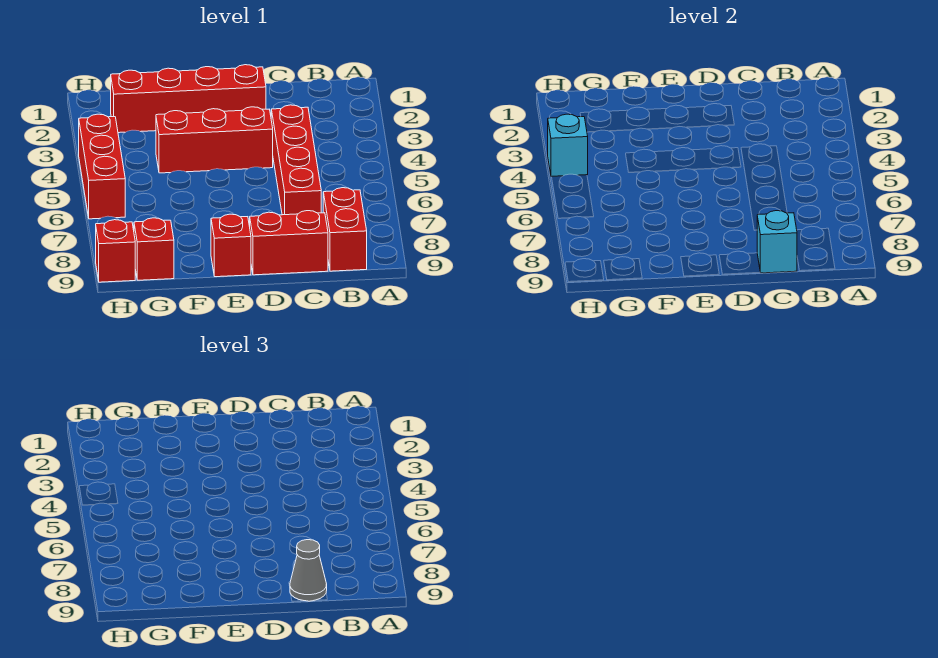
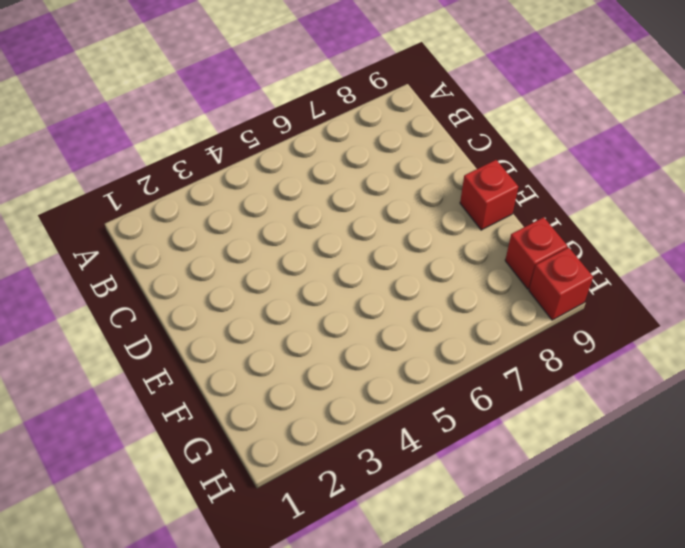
none -> red 1x2 brick [323,188,367,271]
none -> red 1x4 brick [271,105,321,215]
none -> red 1x2 brick [250,211,328,275]

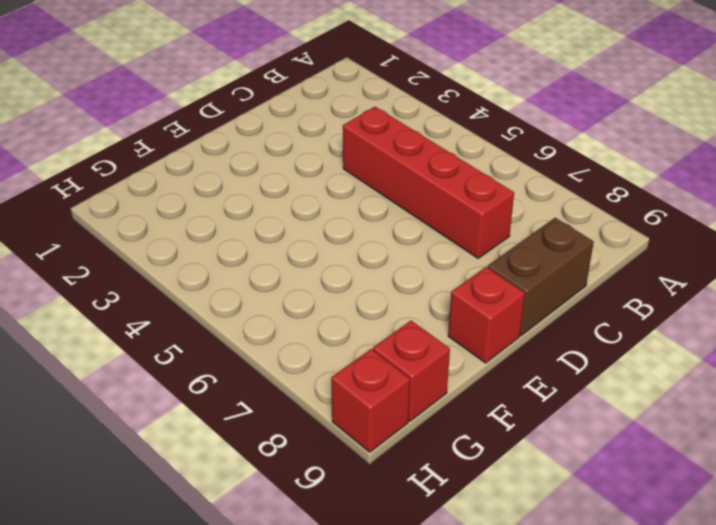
brown 1x2 brick [488,218,594,336] -> red 1x2 brick [250,211,328,275]
none -> red 1x2 brick [323,188,367,271]
none -> red 1x4 brick [111,65,266,133]
none -> red 1x3 brick [156,107,273,173]

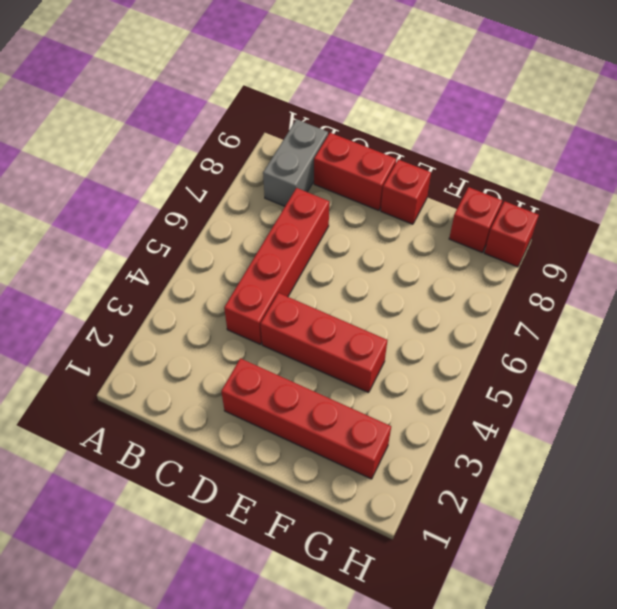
grey 1x2 brick [263,120,328,206] -> red 1x2 brick [323,188,367,271]
none -> red 1x3 brick [79,114,125,219]
none -> cyan 1x1 brick [757,211,797,273]
none -> cyan 1x1 brick [548,114,588,177]

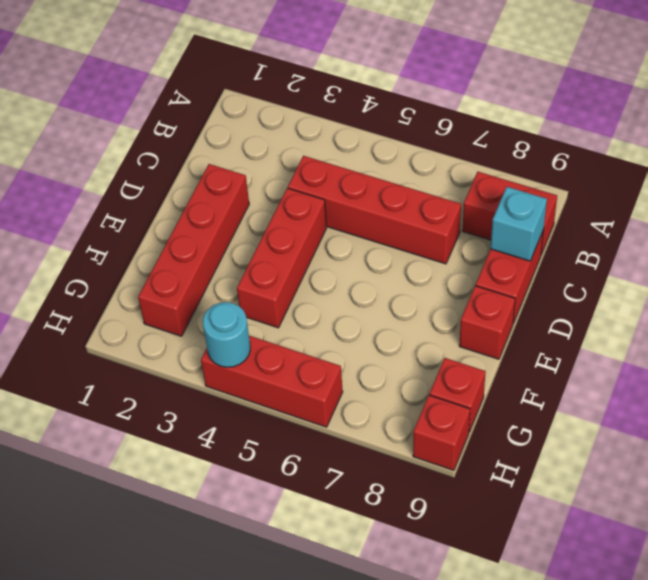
cyan 1x1 round brick [203,302,250,367] -> cyan 1x1 brick [548,114,588,177]
none -> grey 1x1 cone [290,540,327,601]

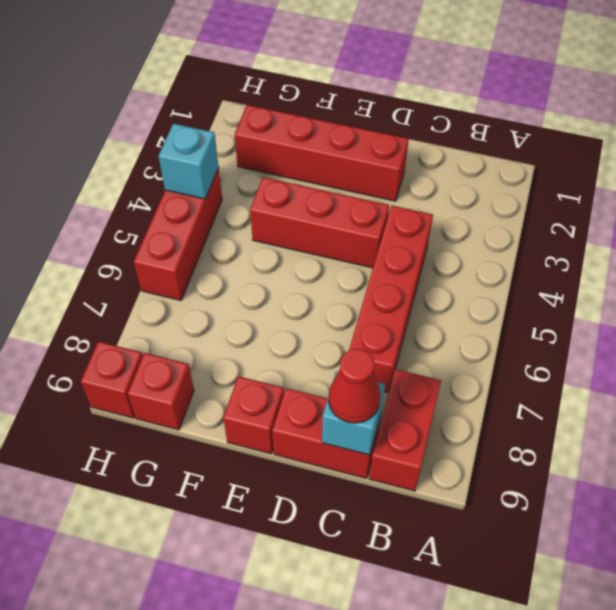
red 1x1 cone [328,349,381,423] -> grey 1x1 cone [290,540,327,601]

